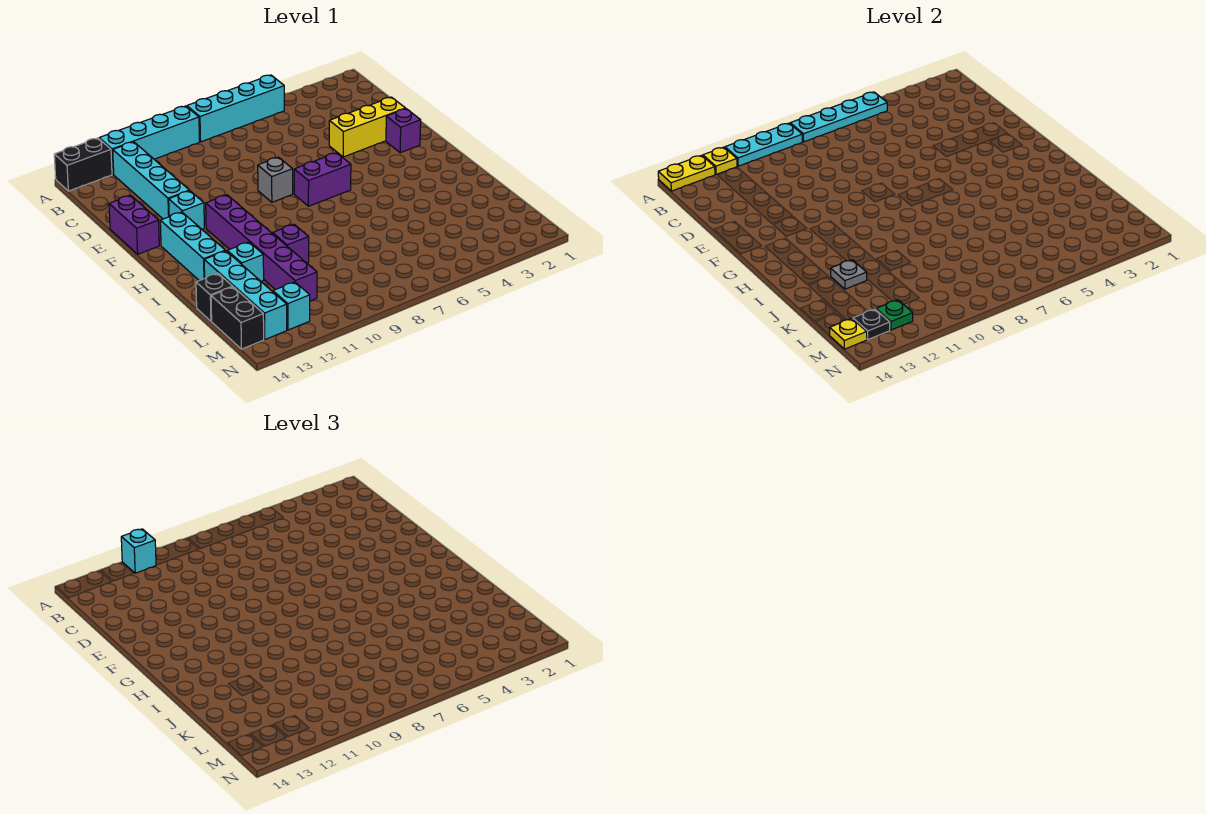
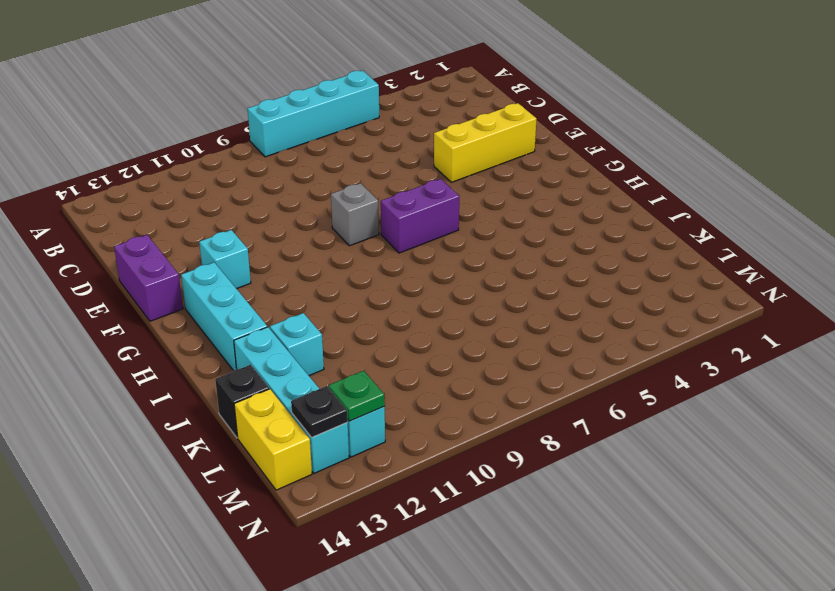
yellow 1x2 brick [234,389,312,490] -> black 1x2 brick [211,287,264,349]
none -> cyan 1x4 brick [99,106,200,174]
none -> black 1x2 brick [54,138,112,191]
none -> cyan 1x4 brick [113,142,189,219]

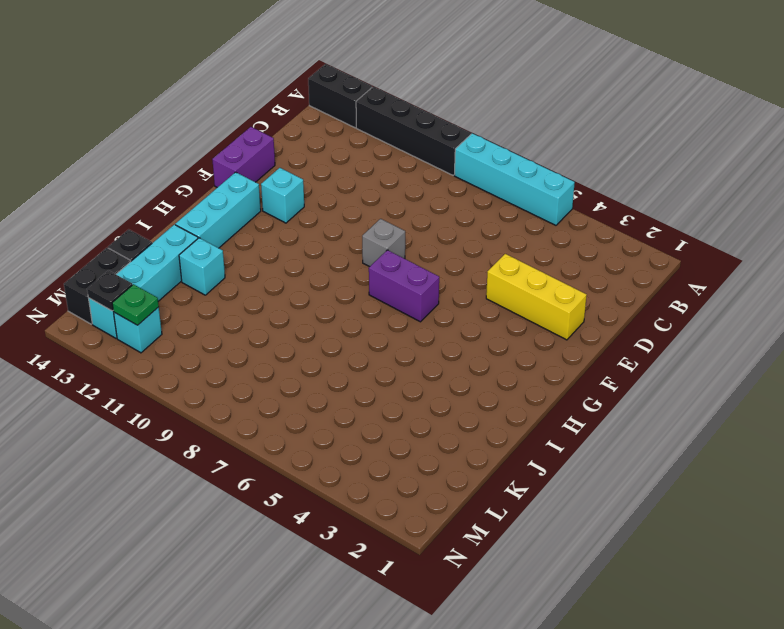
black 1x4 brick [356,86,471,175] -> cyan 1x4 brick [99,106,200,174]
none -> cyan 1x4 brick [113,142,189,219]
none -> purple 1x1 brick [386,109,421,153]
none -> purple 1x6 brick [206,195,317,301]

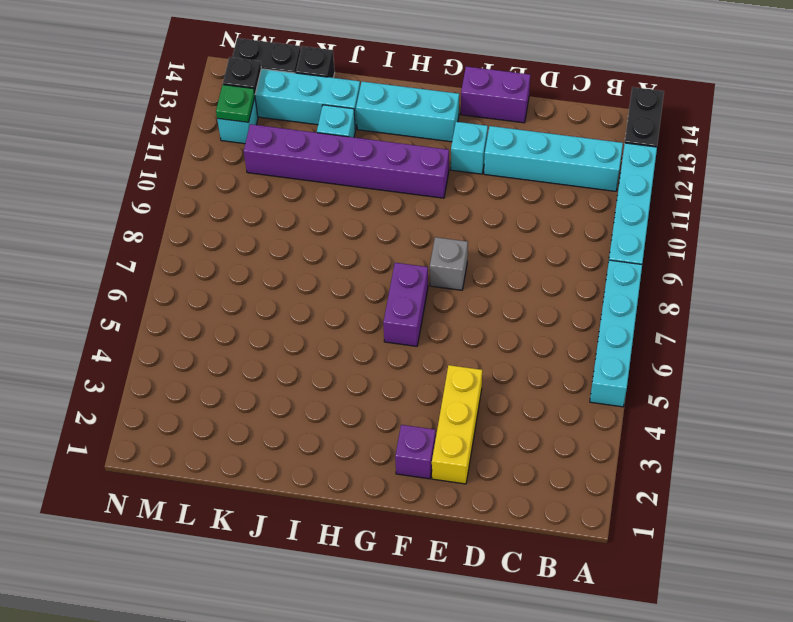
none -> purple 1x1 brick [273,224,309,263]
none -> cyan 1x4 plate [790,92,887,142]
none -> cyan 1x3 plate [725,123,803,166]

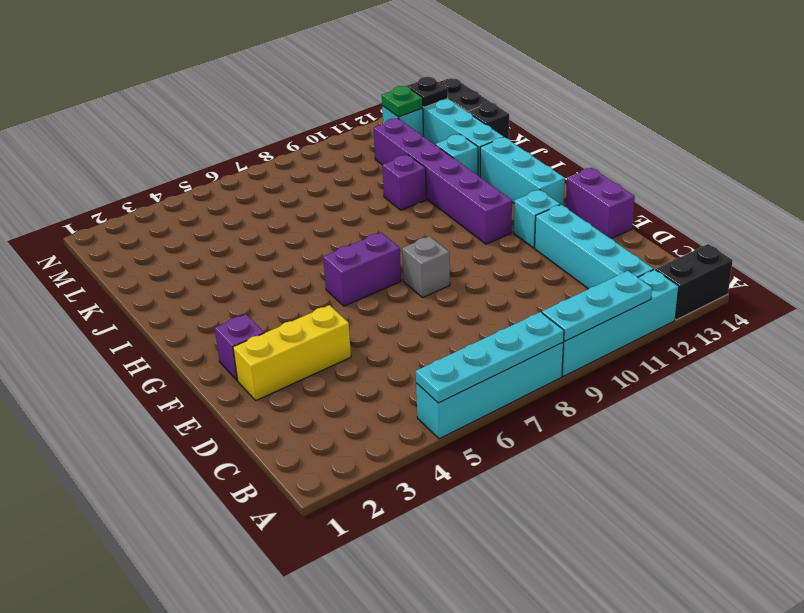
none -> yellow 1x1 plate [703,147,737,174]
none -> yellow 1x2 plate [658,155,715,191]
none -> grey 1x1 plate [831,260,867,289]

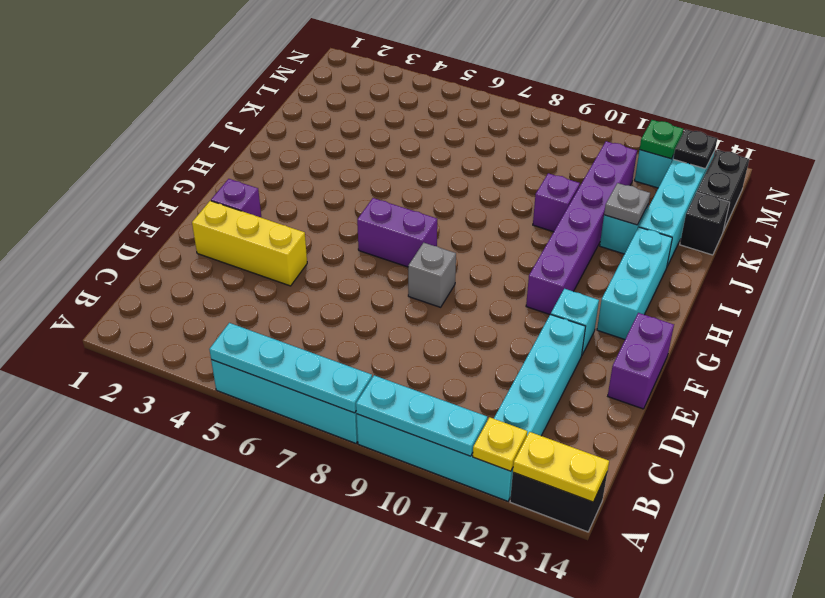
none -> yellow 1x1 plate [830,318,867,349]
none -> cyan 1x1 brick [121,529,156,573]

